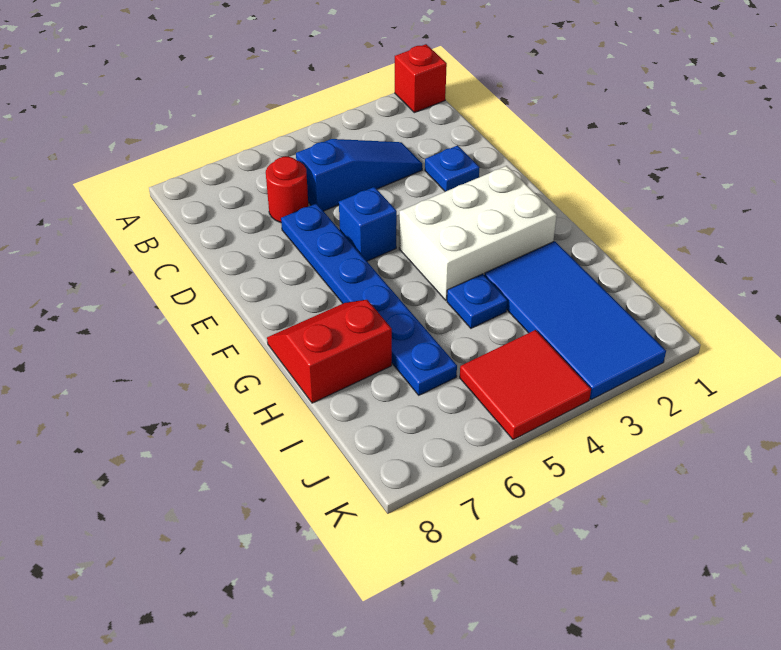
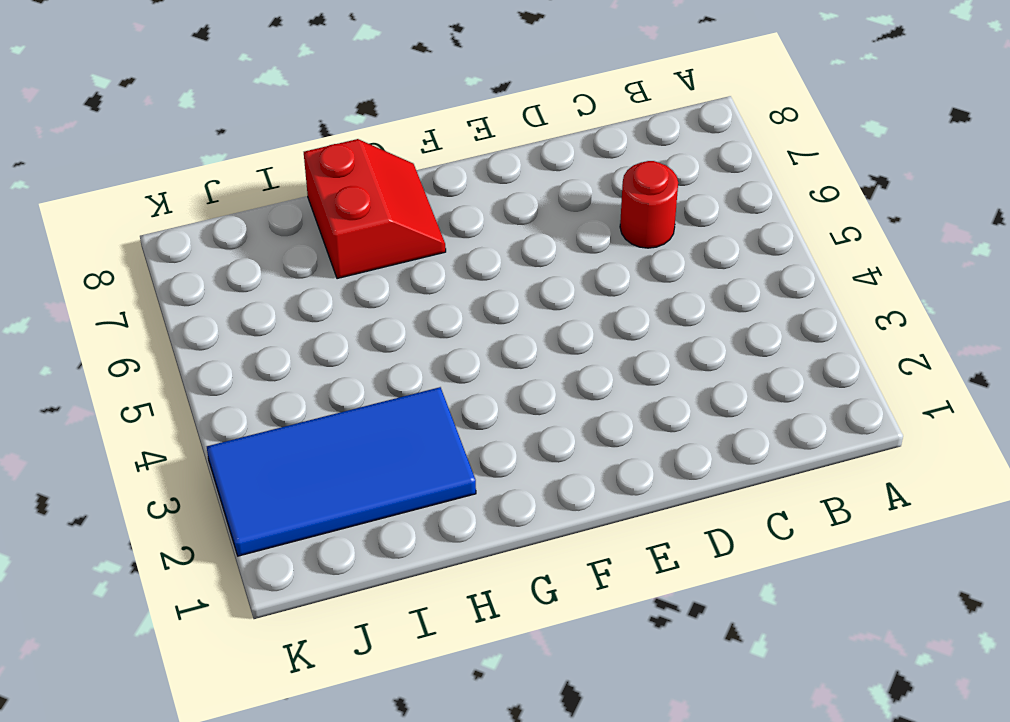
none -> red 1x1 brick [395,44,447,113]
none -> blue 1x3 slope [296,139,422,211]

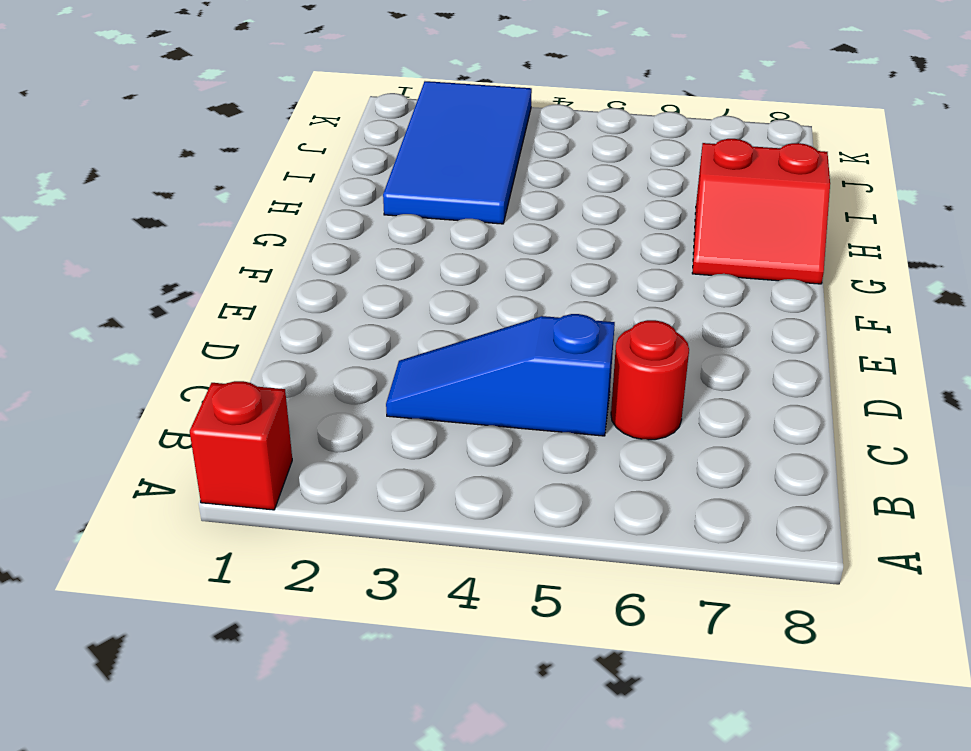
none -> blue 1x1 plate [425,145,480,192]
none -> blue 1x6 plate [281,203,457,395]

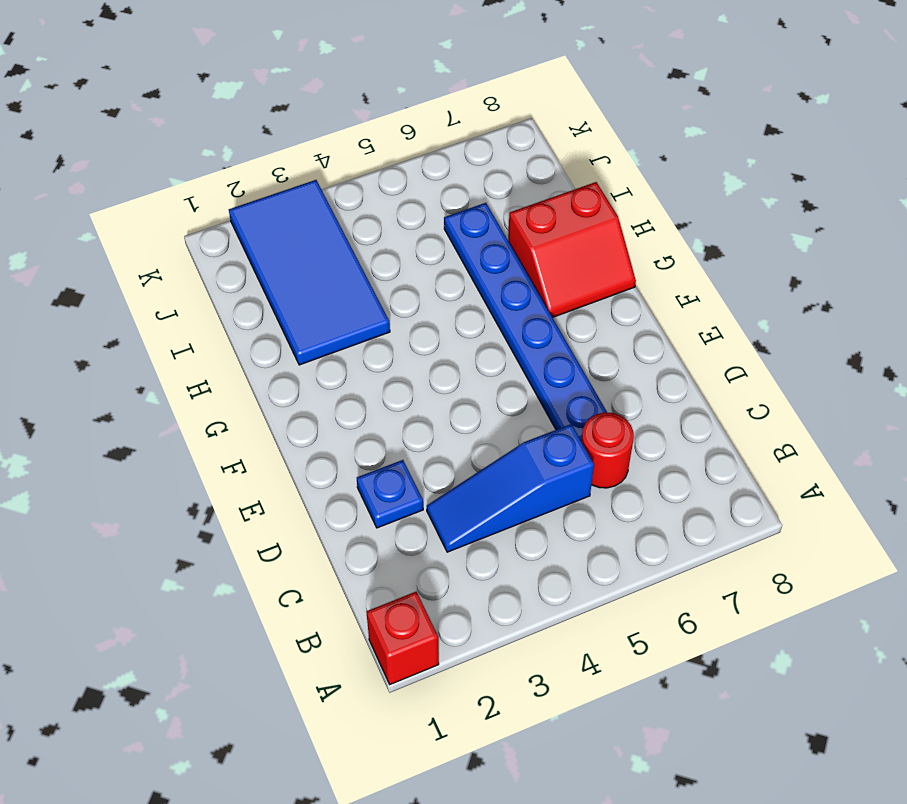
none -> blue 1x1 brick [339,187,397,261]
none -> white 2x3 brick [399,166,557,300]

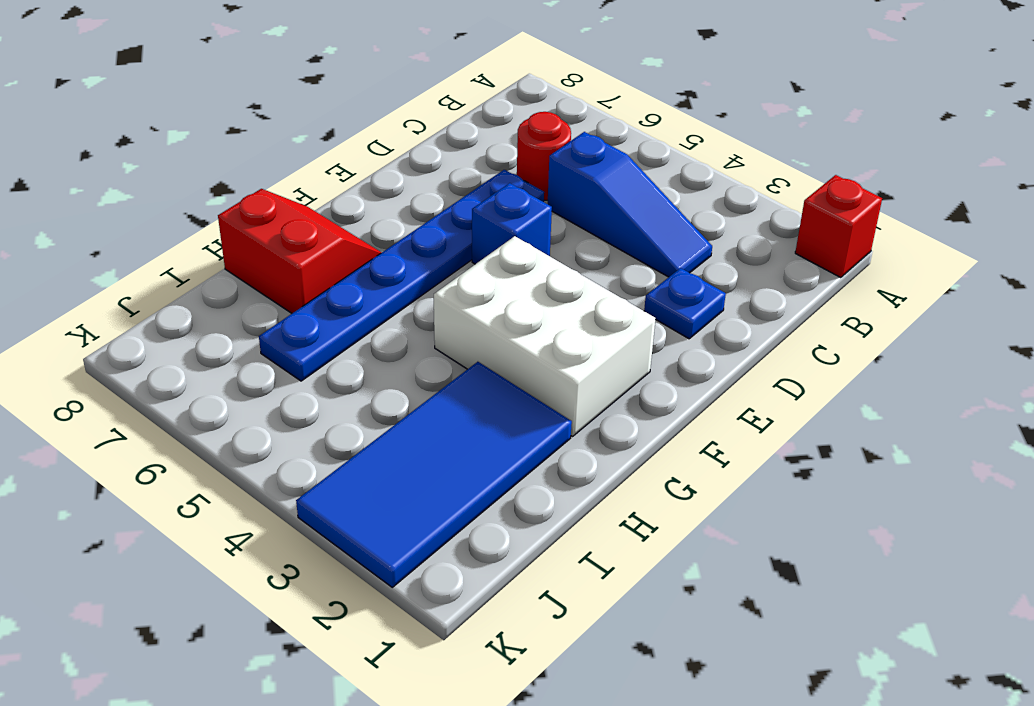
none -> blue 1x1 plate [447,274,507,328]
none -> red 2x2 tile [460,330,591,440]

